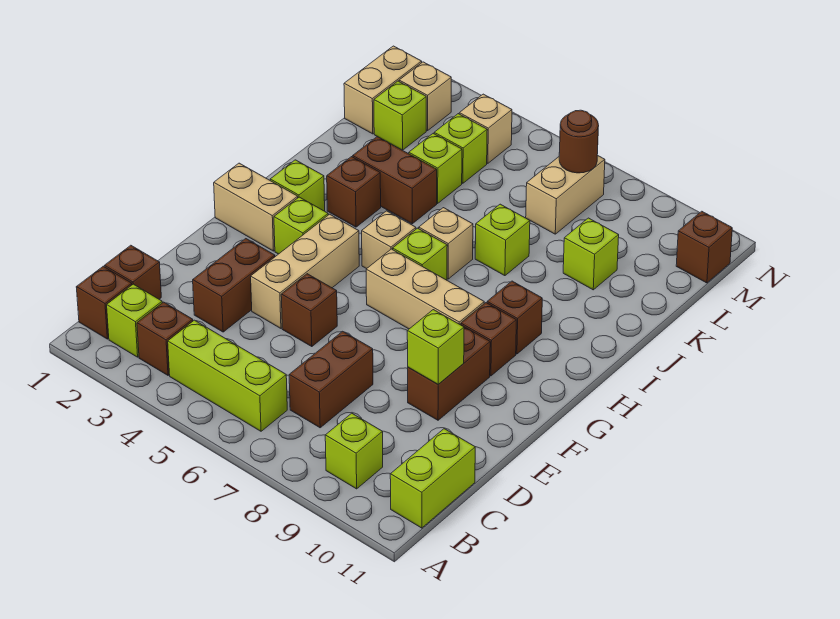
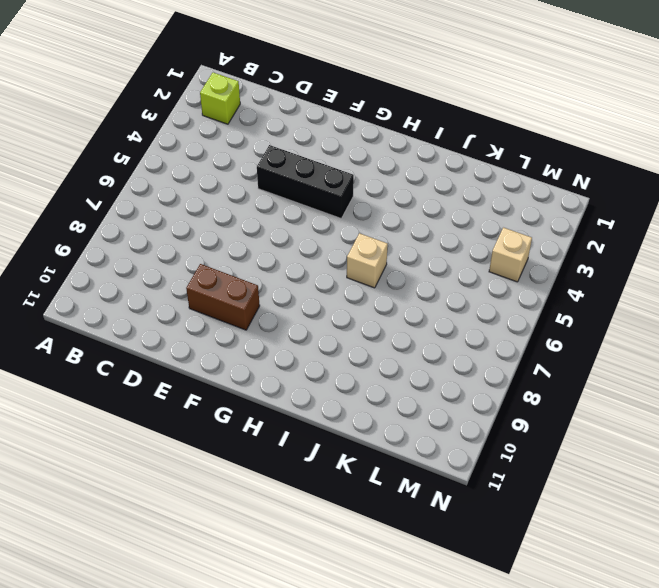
black 1x3 brick [257,145,354,218] -> tan 1x3 brick [251,214,359,328]
none -> brown 1x1 brick [76,267,132,339]
none -> brown 1x1 brick [137,302,193,375]
none -> lime 1x3 brick [168,320,287,431]
none -> lime 1x1 brick [325,413,383,489]

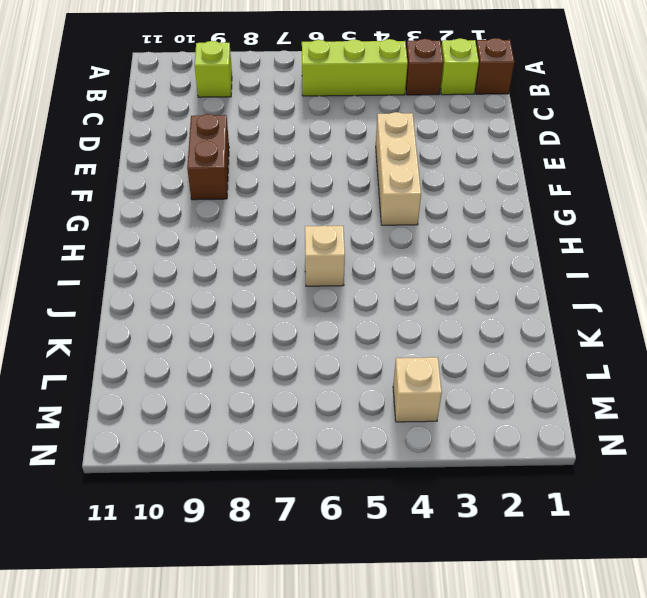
none -> lime 1x2 brick [390,429,475,528]
none -> brown 1x1 brick [105,245,161,299]
none -> brown 1x2 brick [289,331,373,428]
none -> brown 1x2 brick [193,239,275,332]

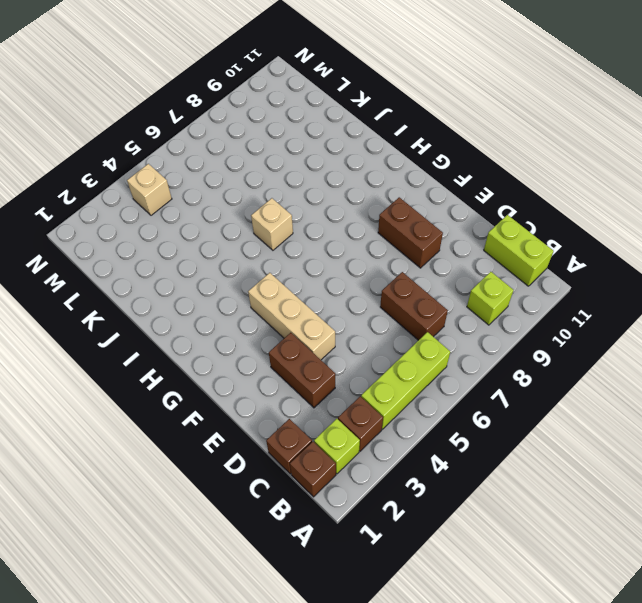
none -> brown 1x1 brick [281,274,337,347]
none -> tan 1x2 brick [214,163,298,251]
none -> lime 1x1 brick [274,197,328,254]
none -> tan 1x3 brick [366,249,484,329]

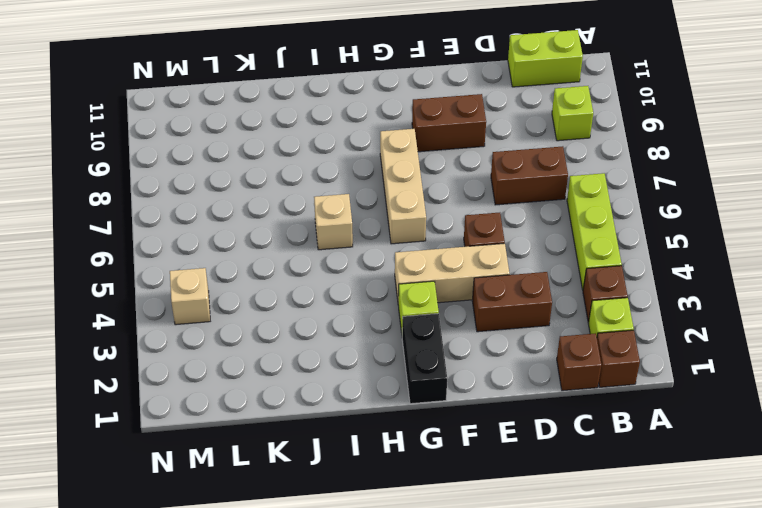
black 1x2 brick [402,313,447,404] -> tan 1x2 brick [214,163,298,251]
none -> brown 1x1 brick [461,303,516,376]
none -> lime 1x1 brick [270,160,325,211]
none -> tan 1x1 brick [362,211,416,269]
none -> lime 1x1 brick [393,228,447,280]

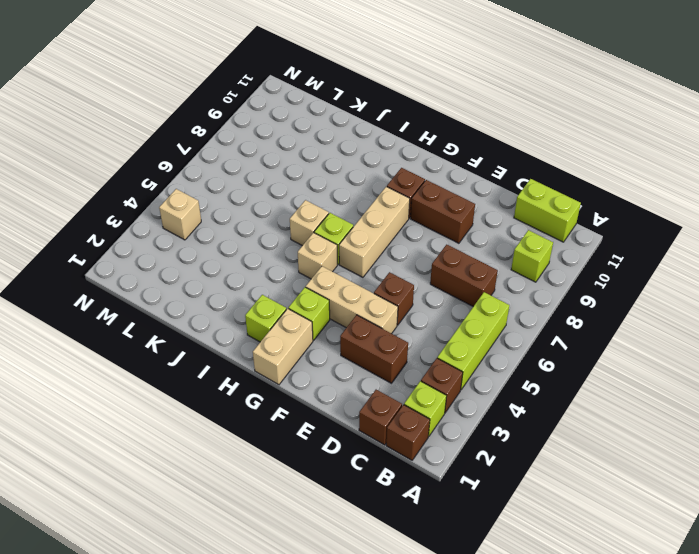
none -> brown 1x1 brick [487,281,542,354]
none -> brown 1x1 brick [327,157,381,227]
none -> brown 1x2 brick [353,137,437,224]
none -> lime 1x1 brick [475,204,530,276]

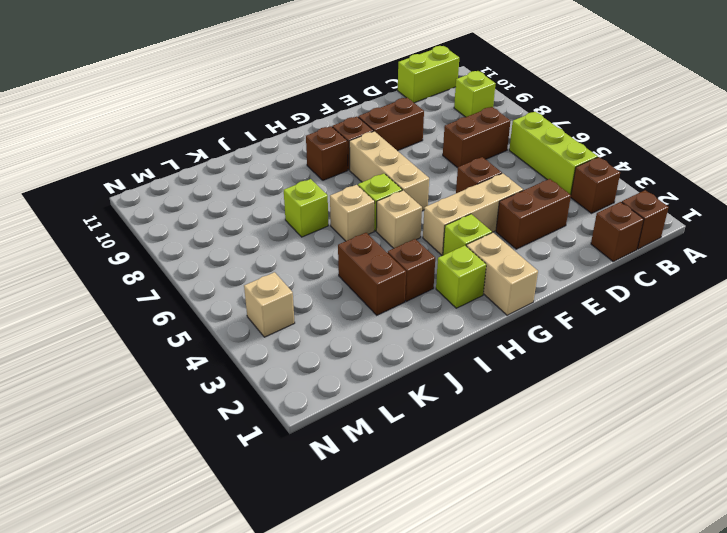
none -> lime 1x1 brick [107,284,162,357]
none -> lime 1x1 brick [409,134,462,203]
none -> lime 1x1 brick [563,218,619,290]
none -> tan 1x2 brick [344,46,422,134]

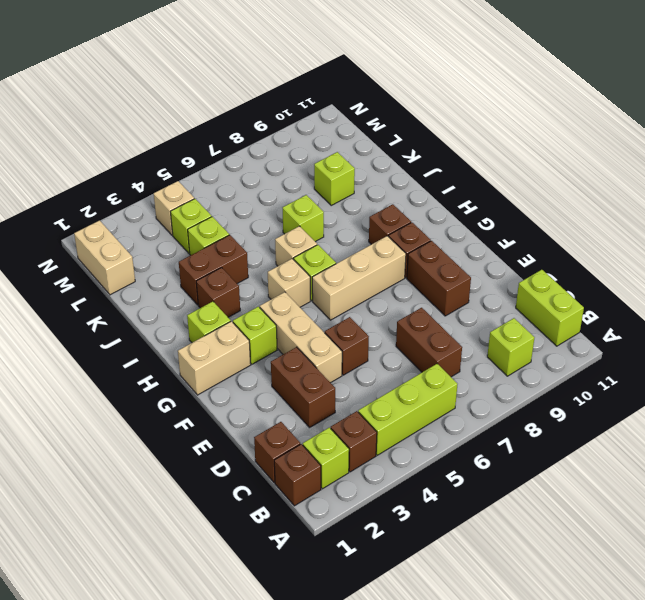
none -> lime 1x1 brick [374,81,426,150]
none -> tan 1x2 brick [526,155,605,234]
none -> tan 1x1 brick [399,62,451,131]
none -> brown 1x1 brick [676,211,732,283]

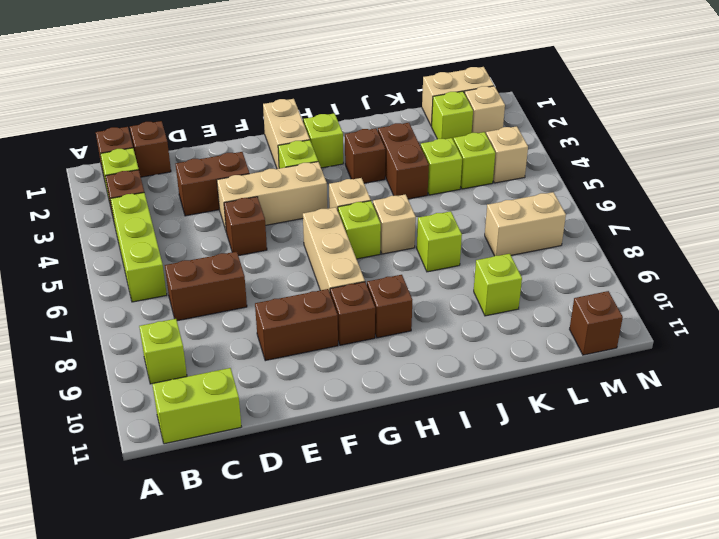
none -> lime 1x1 brick [407,310,464,384]
none -> brown 1x1 round brick [559,110,599,173]

